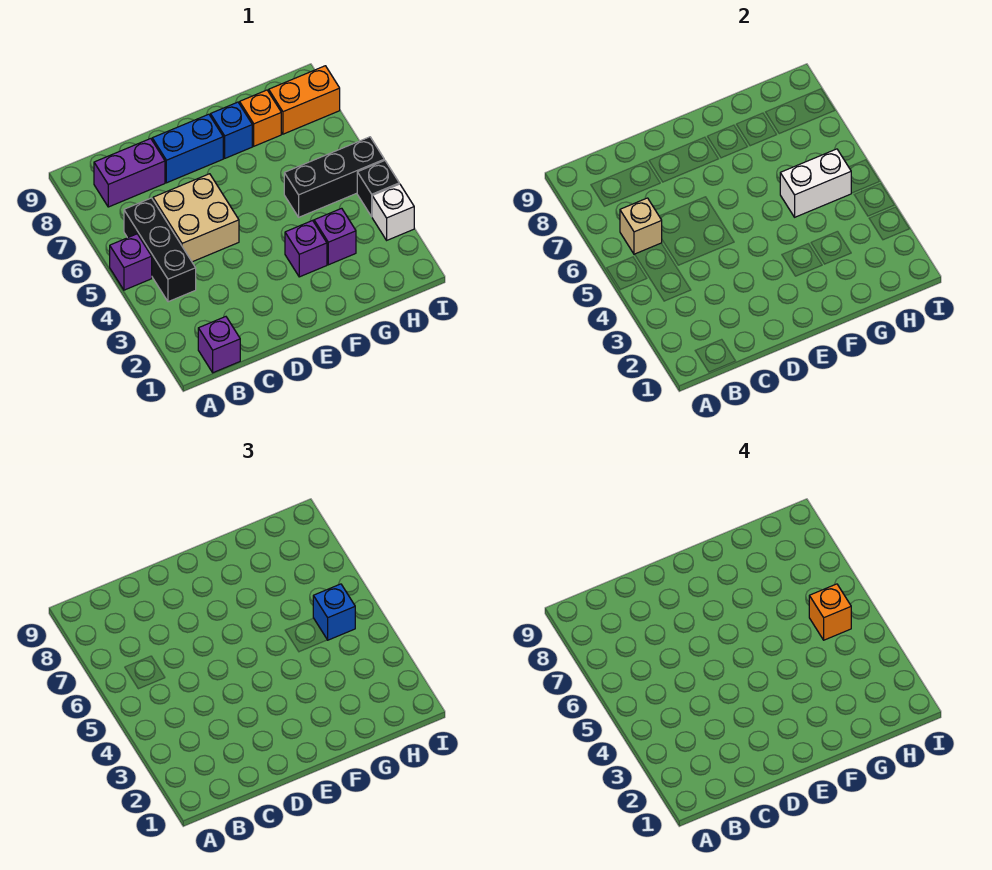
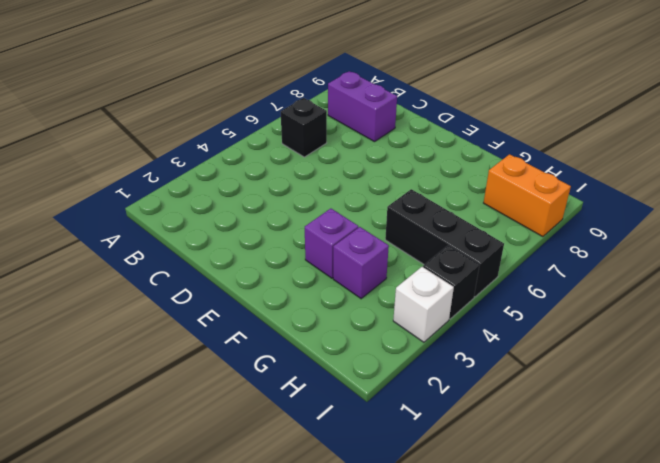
black 1x1 brick [281,98,327,157] -> black 1x3 brick [124,198,196,302]
none -> purple 1x1 brick [110,234,152,290]
none -> purple 1x1 brick [198,317,240,373]
none -> tan 2x2 brick [153,174,239,262]

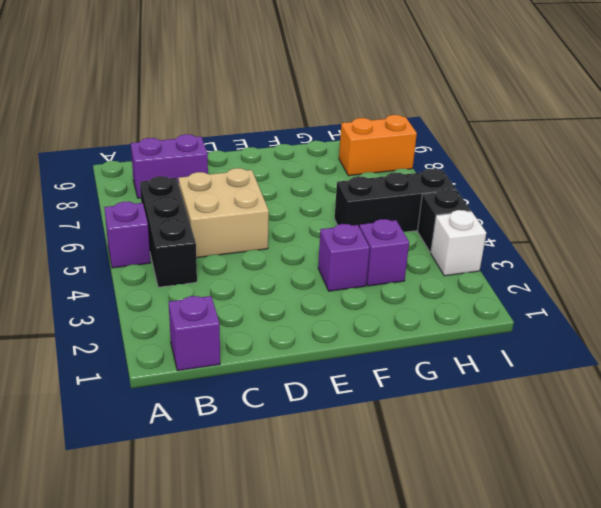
none -> blue 1x2 brick [152,114,223,183]
none -> blue 1x1 brick [210,102,252,158]
none -> orange 1x1 brick [240,90,281,146]

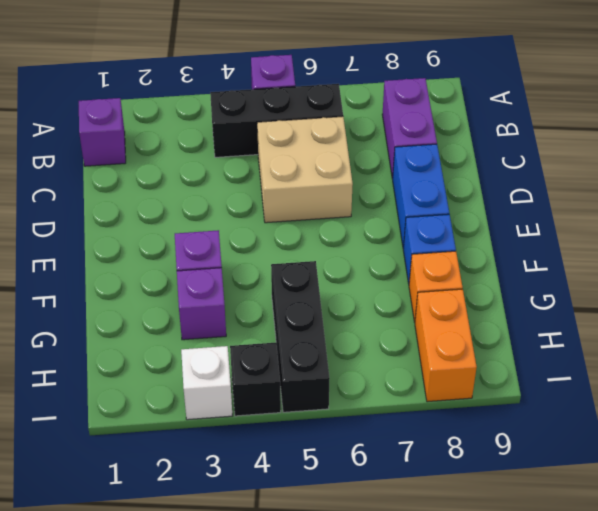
none -> tan 1x1 brick [620,198,662,254]
none -> white 1x2 brick [780,149,851,217]
none -> blue 1x1 brick [313,584,355,640]

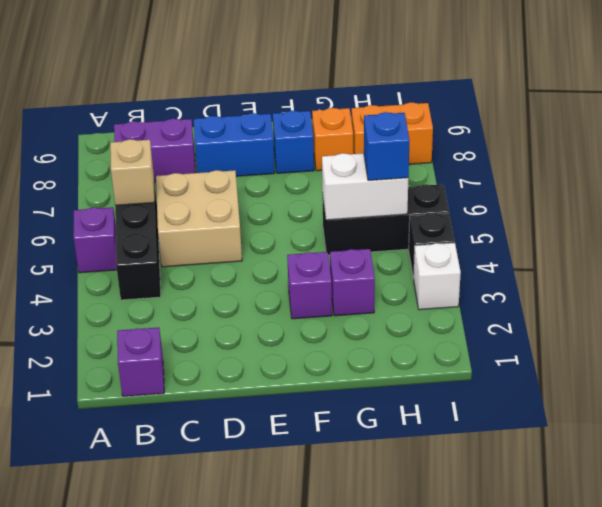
none -> orange 1x1 brick [809,584,851,640]

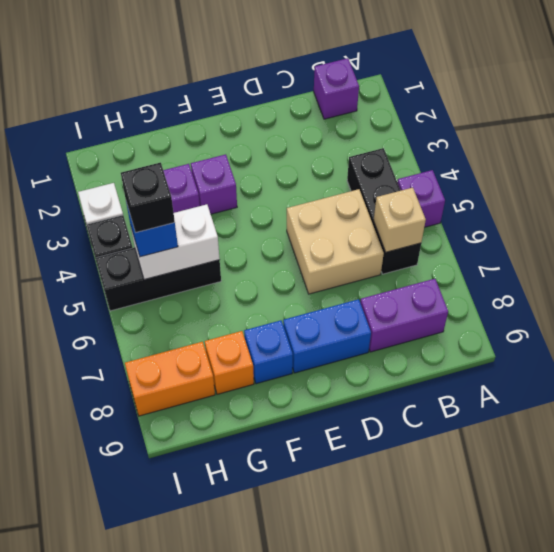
black 1x1 brick [121,163,175,233] -> orange 1x1 brick [809,584,851,640]

